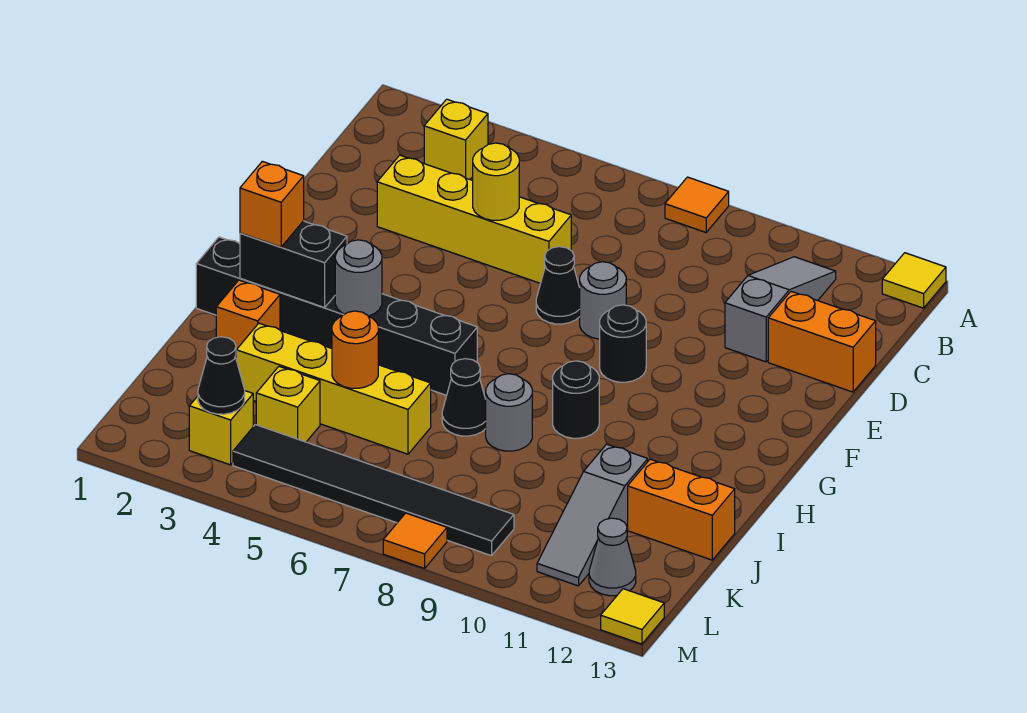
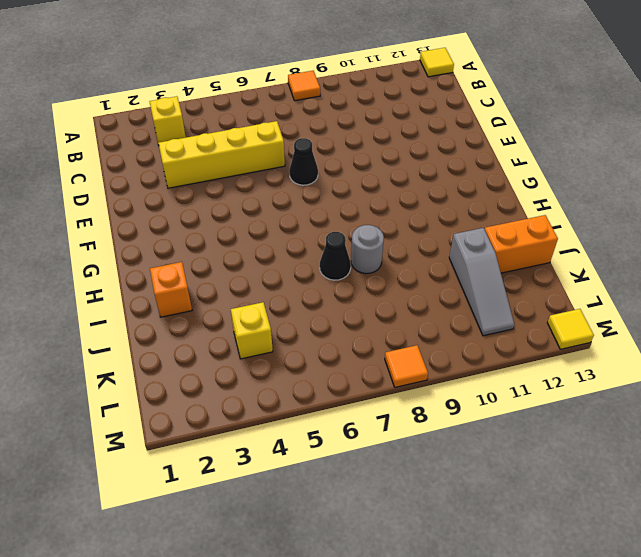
none -> grey 1x3 slope [725,257,836,362]
none -> orange 1x2 brick [768,292,876,392]
none -> grey 1x1 round brick [580,262,626,339]

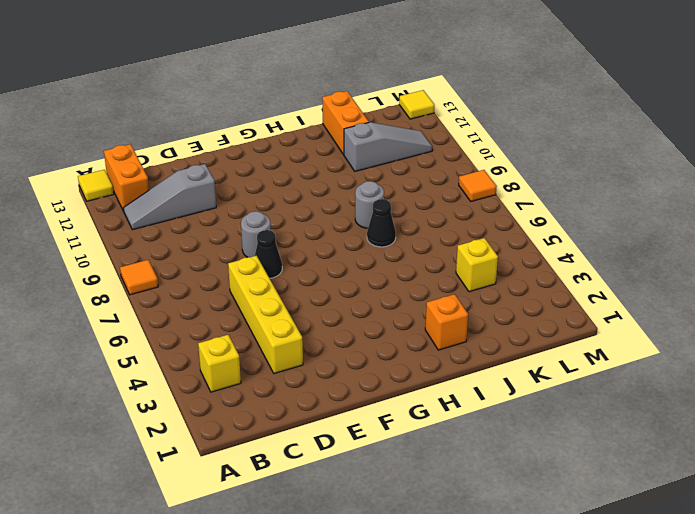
orange 1x2 brick [104,144,149,211] -> orange 1x2 brick moved to [768,292,876,392]
none -> black 1x1 round brick [600,305,646,382]
none -> black 1x6 brick [196,237,477,395]
none -> black 1x1 round brick [553,361,599,438]

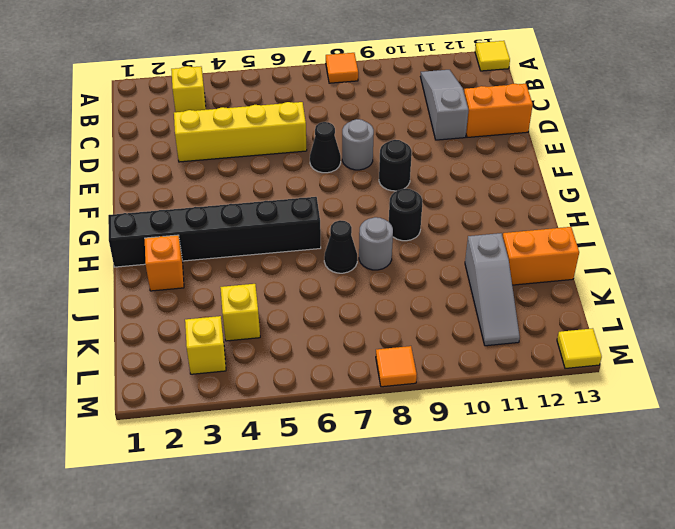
none -> yellow 1x4 brick [236,323,431,454]
none -> black 1x6 tile [233,425,514,556]
none -> grey 1x1 cone [589,518,636,596]

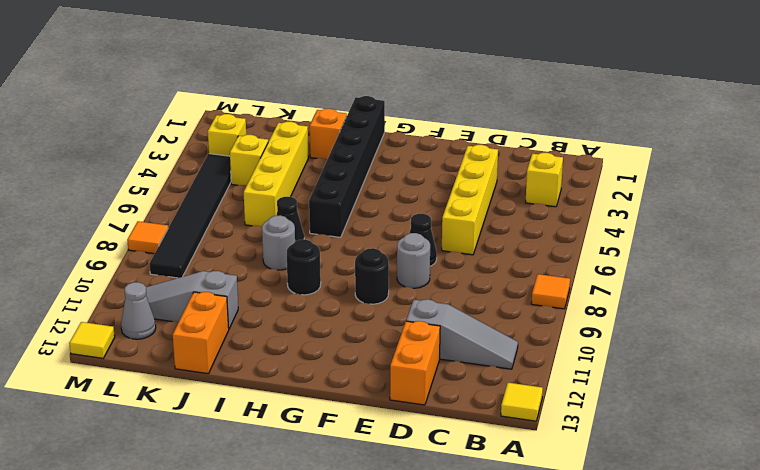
none -> yellow 1x1 round brick [473,143,519,220]
none -> black 1x2 brick [240,221,347,308]
none -> grey 1x1 round brick [335,240,382,316]

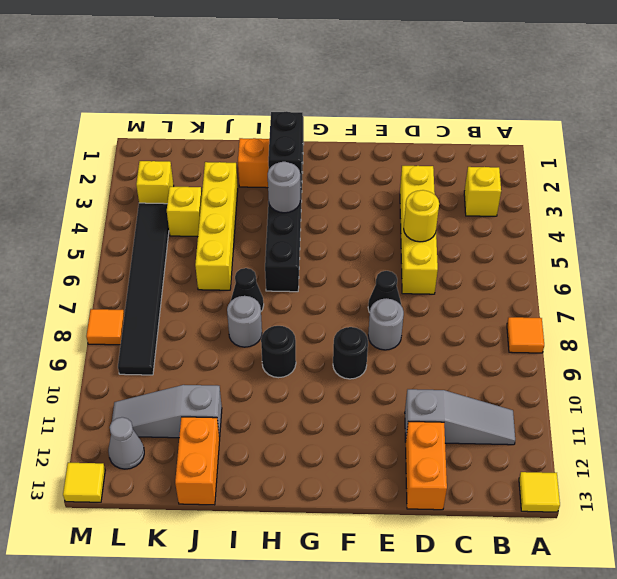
none -> orange 1x1 round brick [332,311,378,388]
none -> black 1x1 cone [198,337,245,414]
none -> orange 1x1 brick [240,161,304,247]

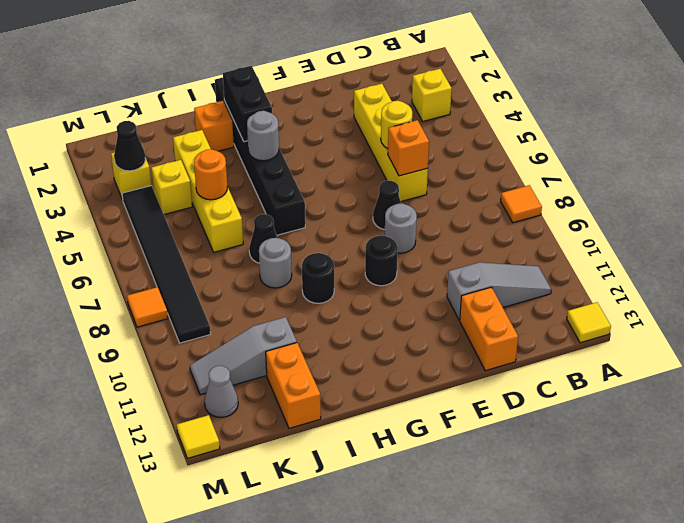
orange 1x1 brick [388,120,429,176] -> orange 1x1 brick moved to [240,161,304,247]

